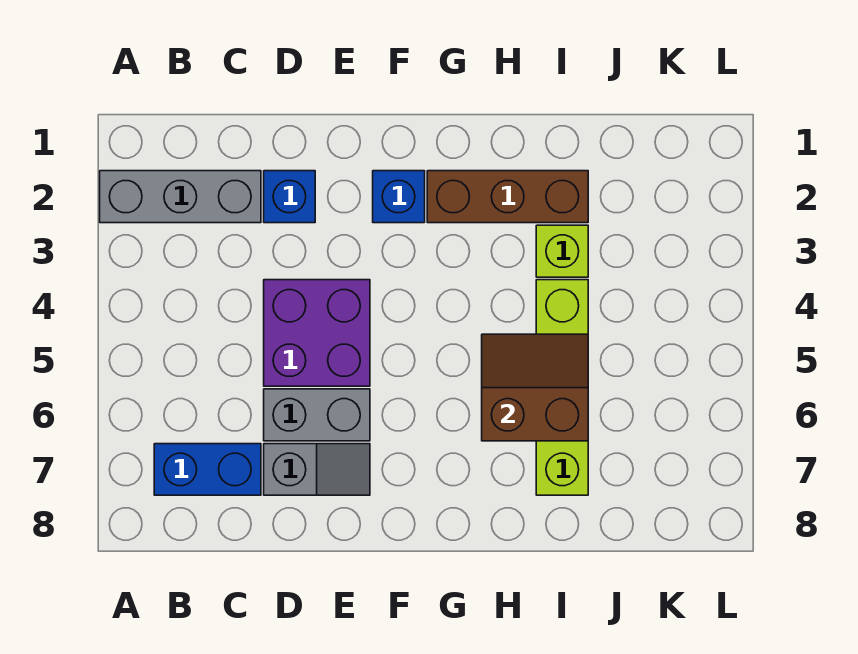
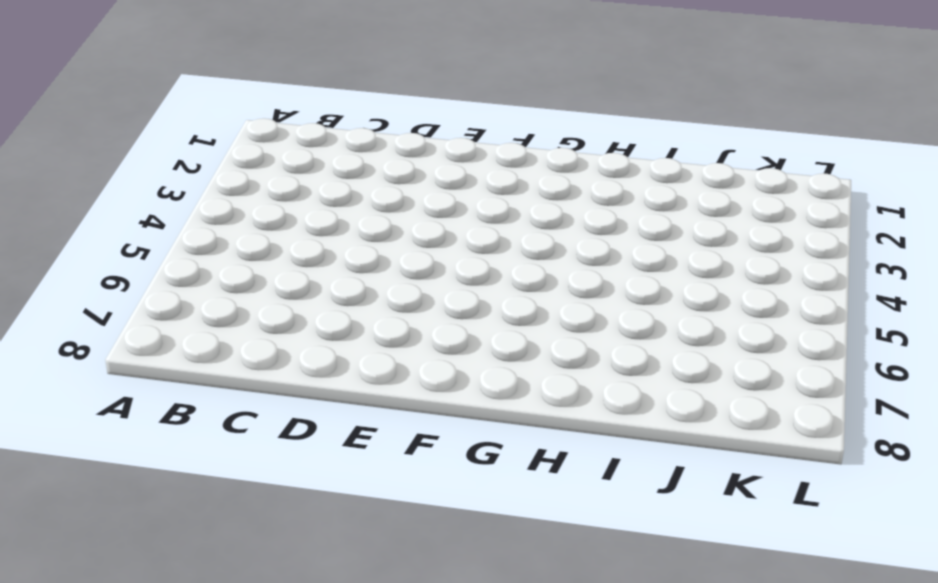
none -> grey 1x3 brick [100,171,261,223]
none -> blue 1x2 brick [154,444,261,495]

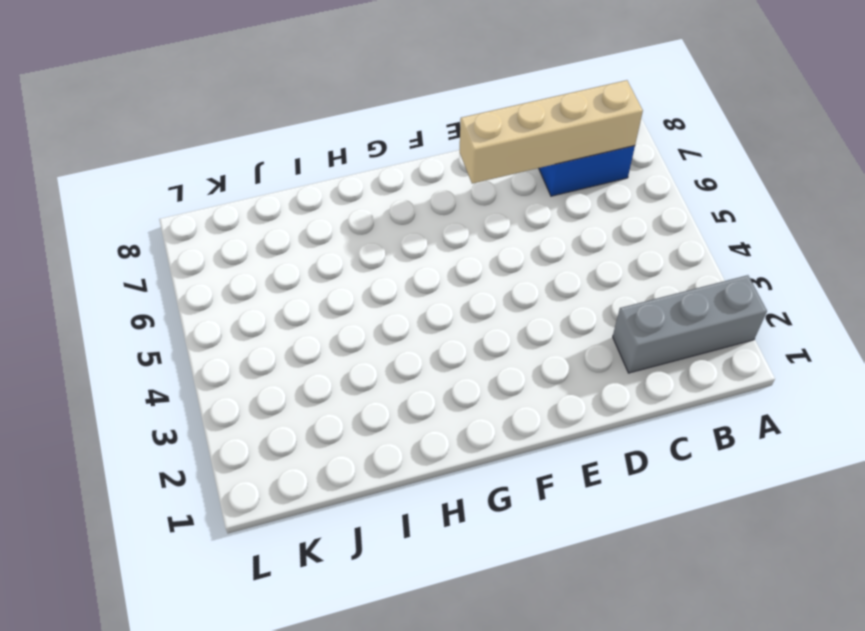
tan 1x4 brick [460,80,643,184] -> none
none -> blue 1x1 brick [264,171,315,223]
none -> purple 2x2 brick [264,280,370,386]

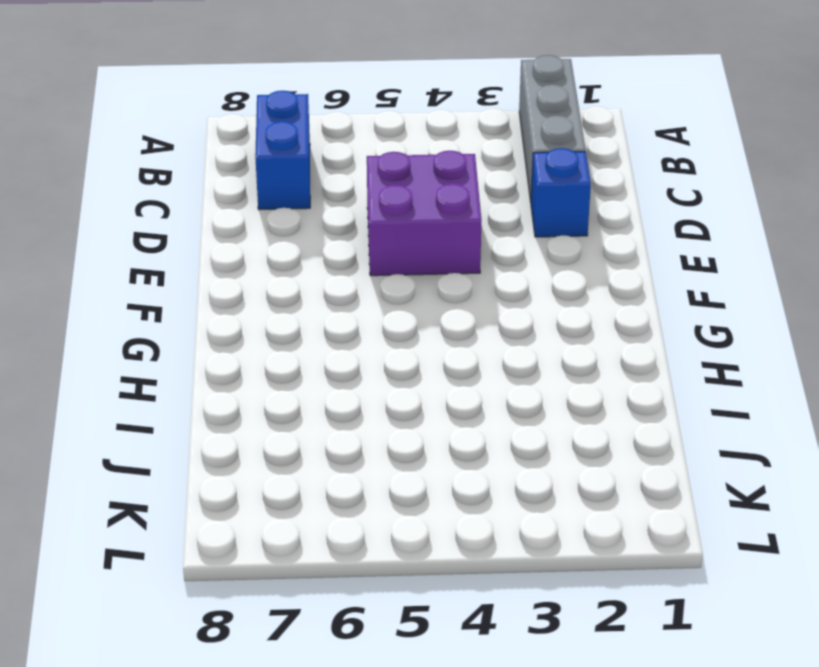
none -> grey 1x2 brick [264,389,370,441]
none -> grey 1x2 slope [264,444,370,495]

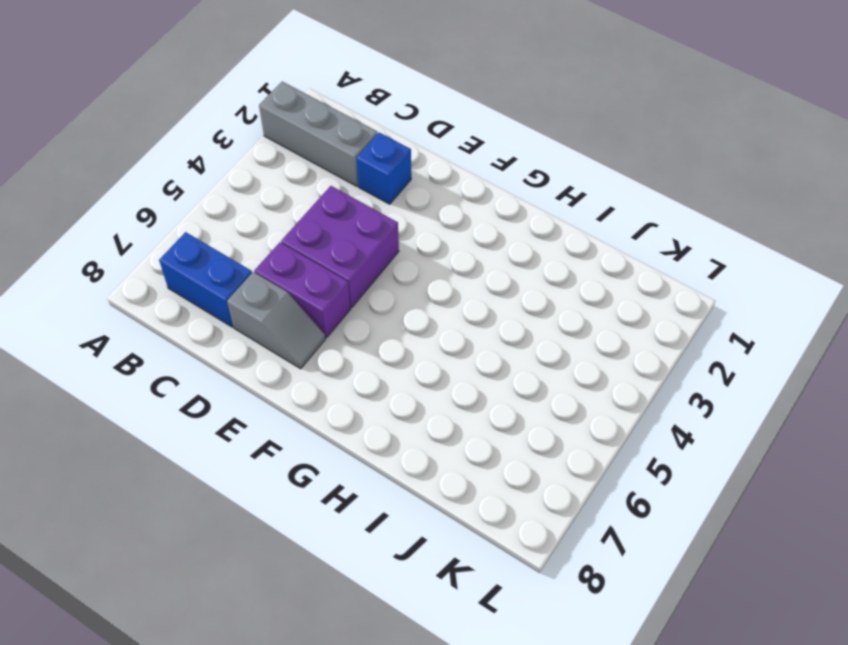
purple 1x2 brick [255,242,351,338] -> grey 1x2 brick [264,389,370,441]
none -> blue 1x1 brick [373,171,425,223]
none -> brown 1x3 brick [427,171,588,223]

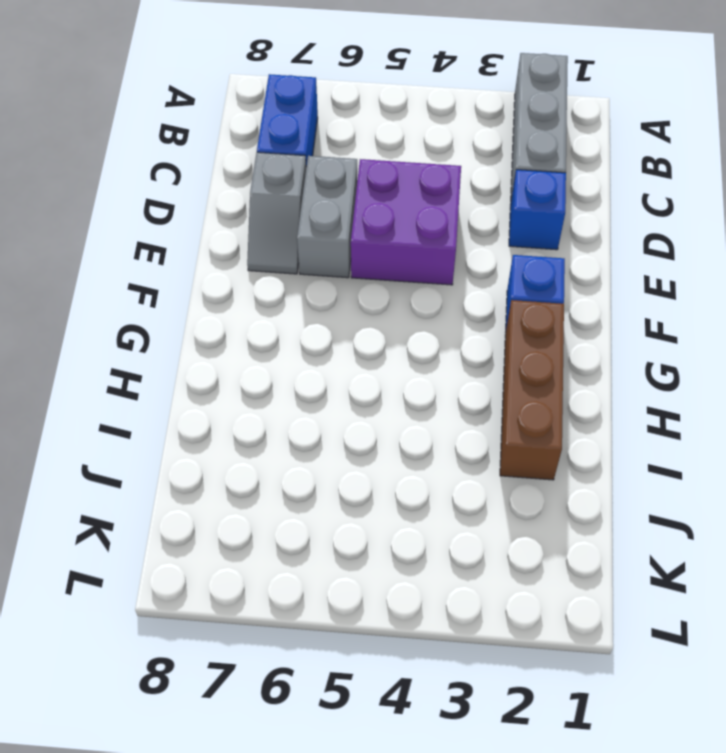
none -> lime 1x1 brick [536,225,588,277]
none -> lime 1x4 brick [536,280,588,495]

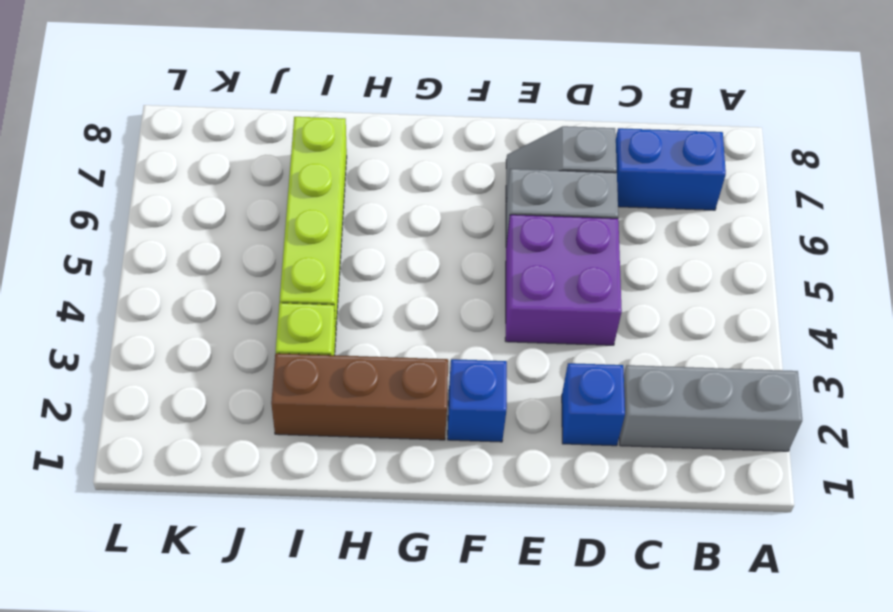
none -> brown 2x2 slope [482,334,588,441]

